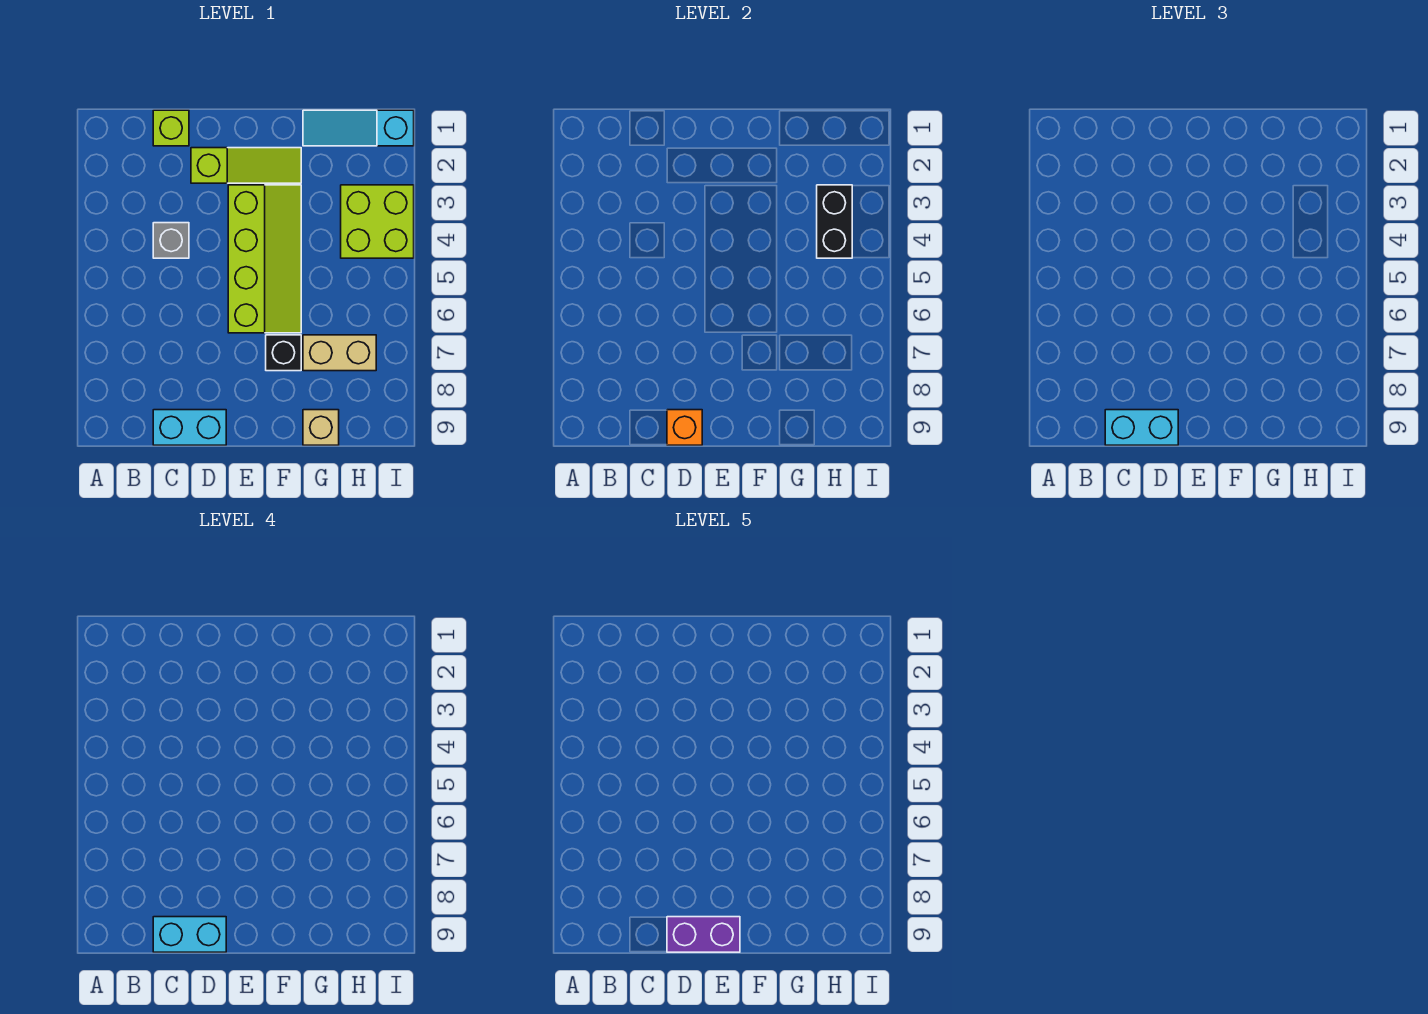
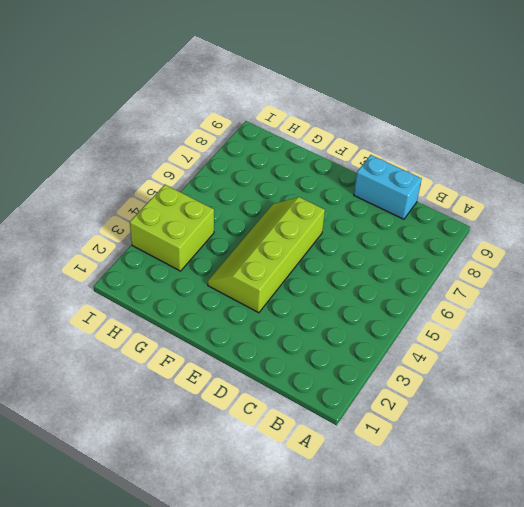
none -> lime 1x1 brick [153,110,189,146]
none -> grey 1x1 brick [153,223,189,258]
none -> lime 1x3 slope [191,148,301,183]

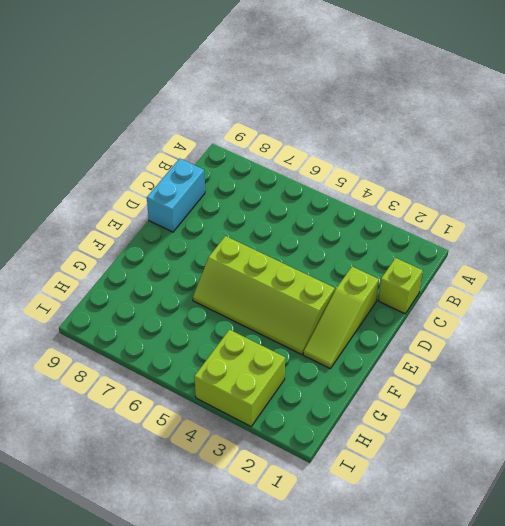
none -> grey 1x1 brick [153,223,189,258]
none -> black 1x1 brick [266,335,301,371]
none -> cyan 1x3 slope [303,110,414,146]

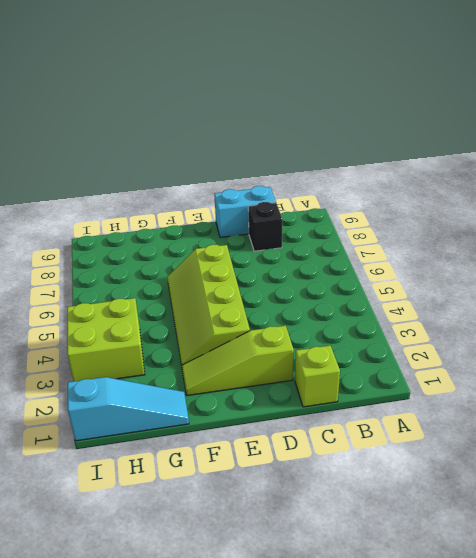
black 1x1 brick [248,202,282,251] -> black 1x1 brick moved to [266,335,301,371]
none -> grey 1x1 brick [153,223,189,258]
none -> tan 1x2 brick [303,335,376,371]
none -> tan 1x1 brick [303,410,339,445]

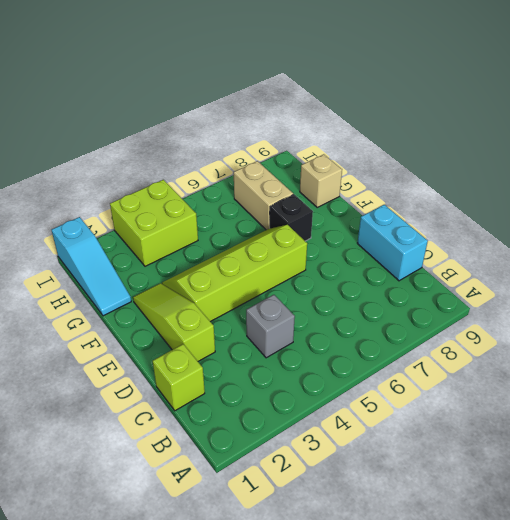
none -> orange 1x1 brick [667,410,702,445]
none -> black 1x2 brick [817,185,852,258]
none -> cyan 1x2 brick [1105,410,1178,445]

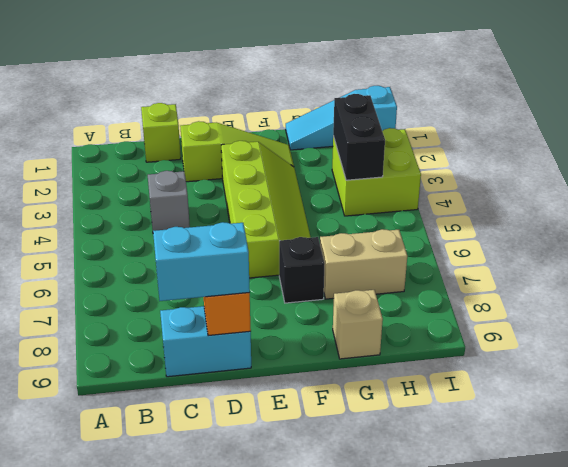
none -> cyan 1x2 brick [153,917,226,952]
none -> purple 1x2 brick [667,917,740,952]

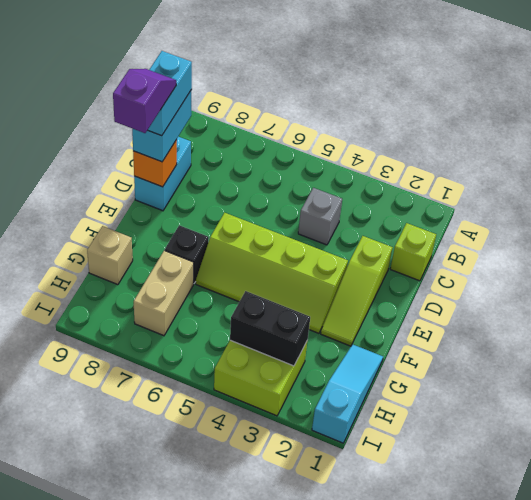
purple 1x2 slope [113,69,176,133] -> purple 1x2 brick [667,917,740,952]

